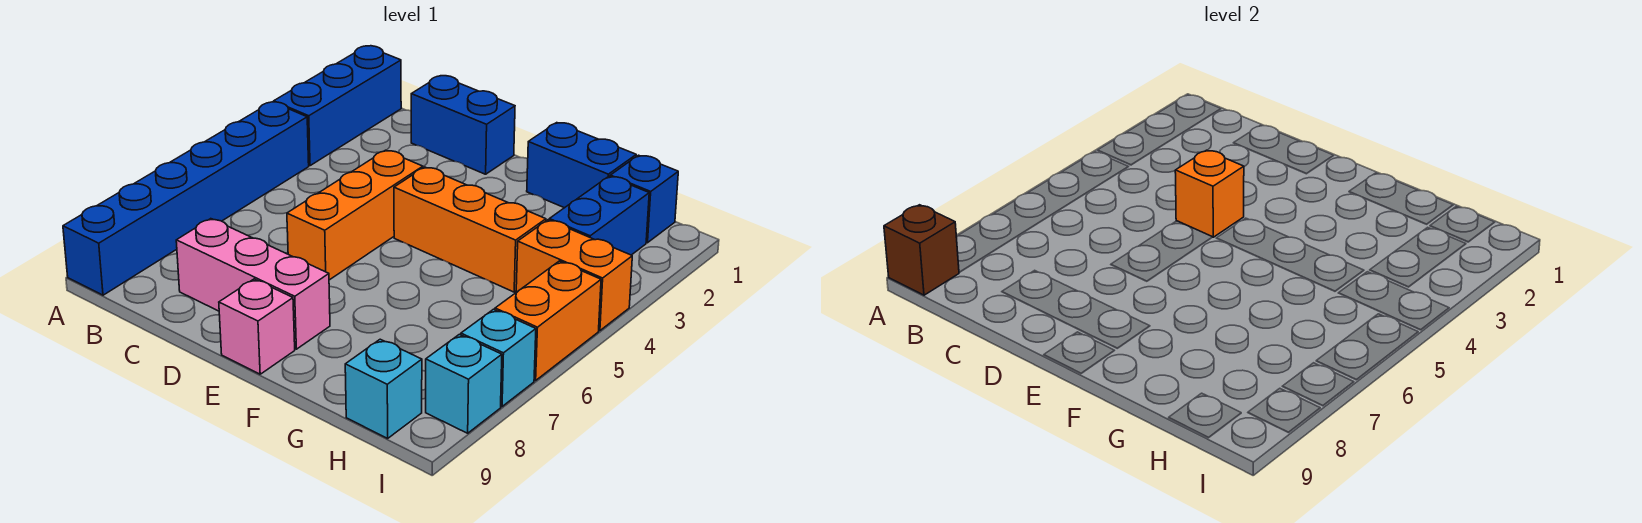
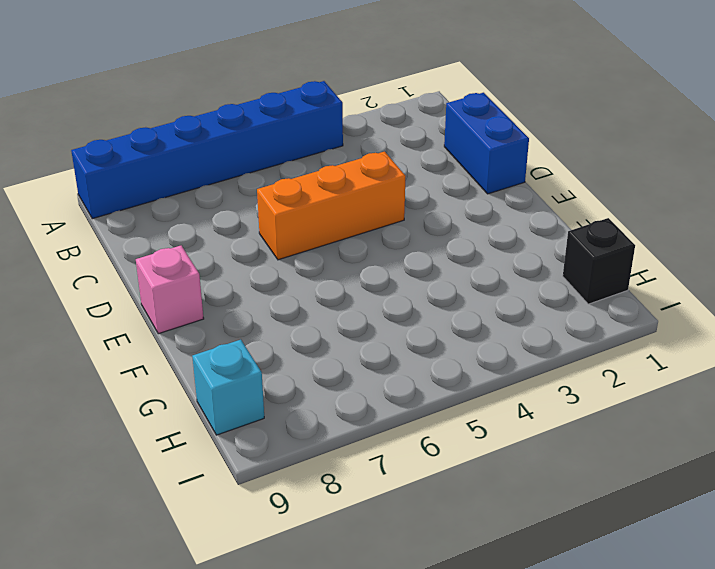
black 1x1 brick [563,218,635,304] -> blue 1x1 brick [610,155,678,243]
none -> blue 1x3 brick [274,46,401,166]
none -> pink 1x3 brick [176,219,330,349]
none -> orange 1x3 brick [394,167,546,292]

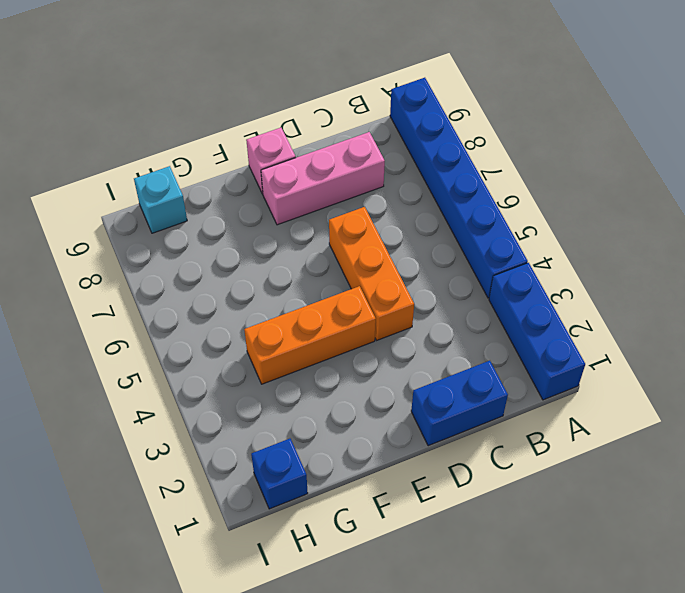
none -> blue 1x2 brick [527,123,636,208]
none -> blue 1x2 brick [549,176,649,255]
none -> orange 1x2 brick [516,220,632,331]

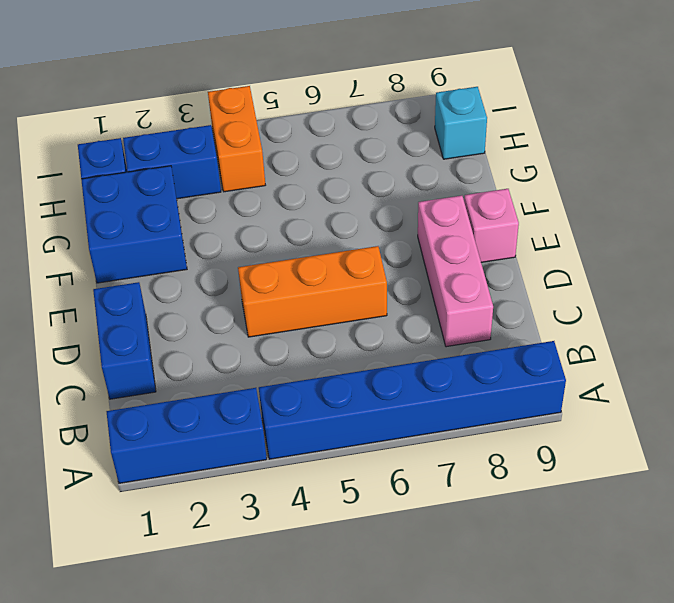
blue 2x2 brick [81,166,187,283] -> blue 1x2 brick [527,123,636,208]
none -> orange 1x3 brick [394,167,546,292]
none -> orange 1x2 brick [495,261,601,381]
none -> cyan 1x1 brick [461,309,536,406]

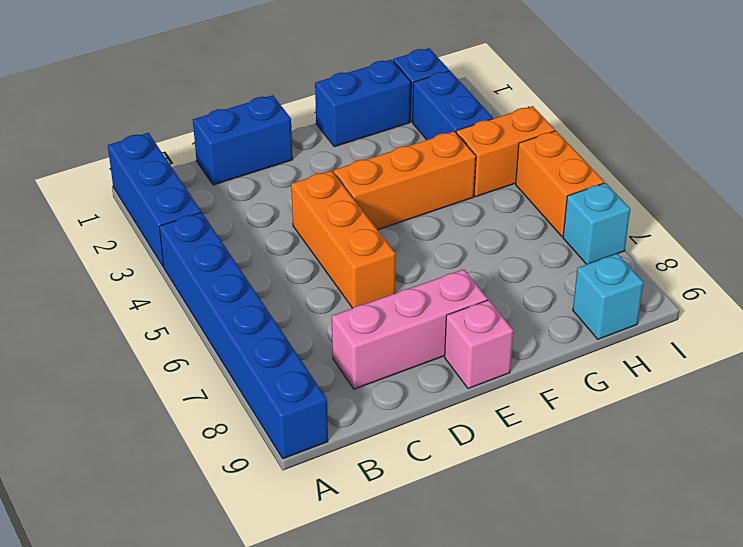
none -> cyan 1x1 brick [426,334,502,433]
none -> brown 1x1 brick [884,205,959,295]
none -> orange 1x1 brick [1175,150,1244,237]

